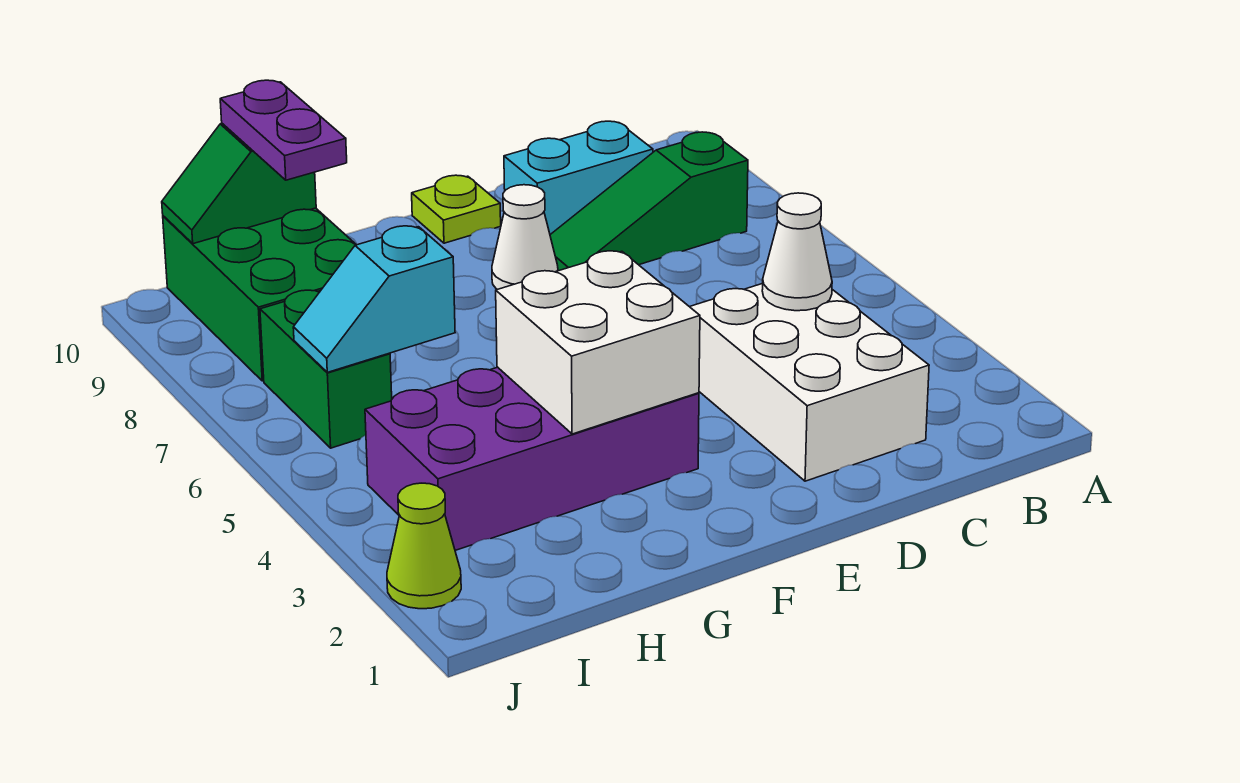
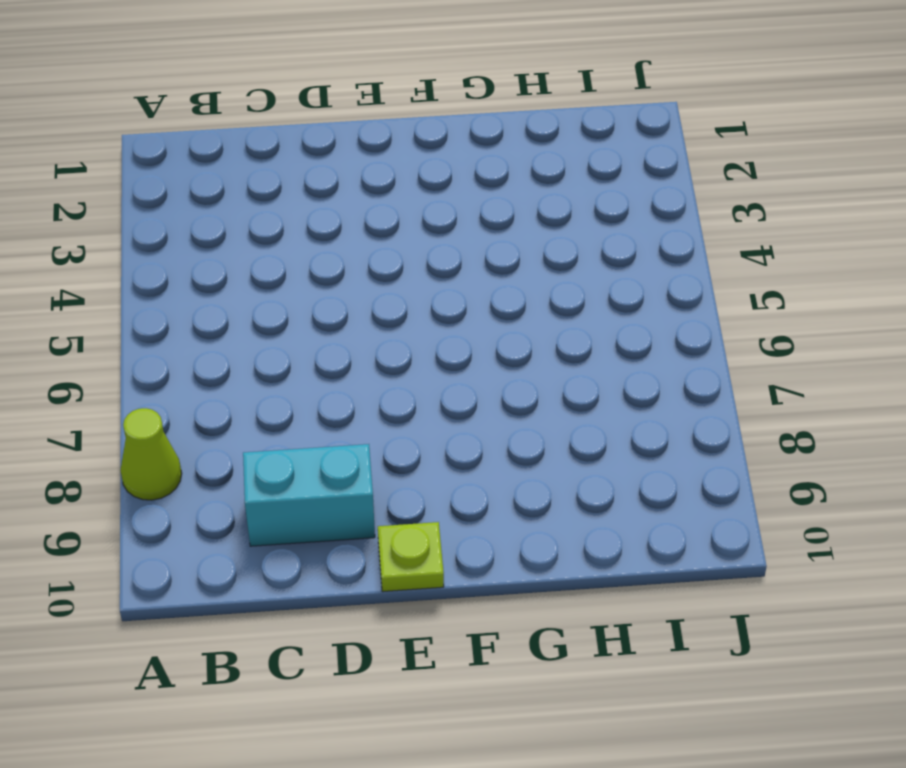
lime 1x1 cone [120,408,182,500] -> lime 1x1 cone moved to [387,483,461,609]
none -> green 1x3 slope [550,132,748,271]
none -> white 2x3 brick [690,283,929,481]
none -> white 1x1 cone [492,185,558,289]

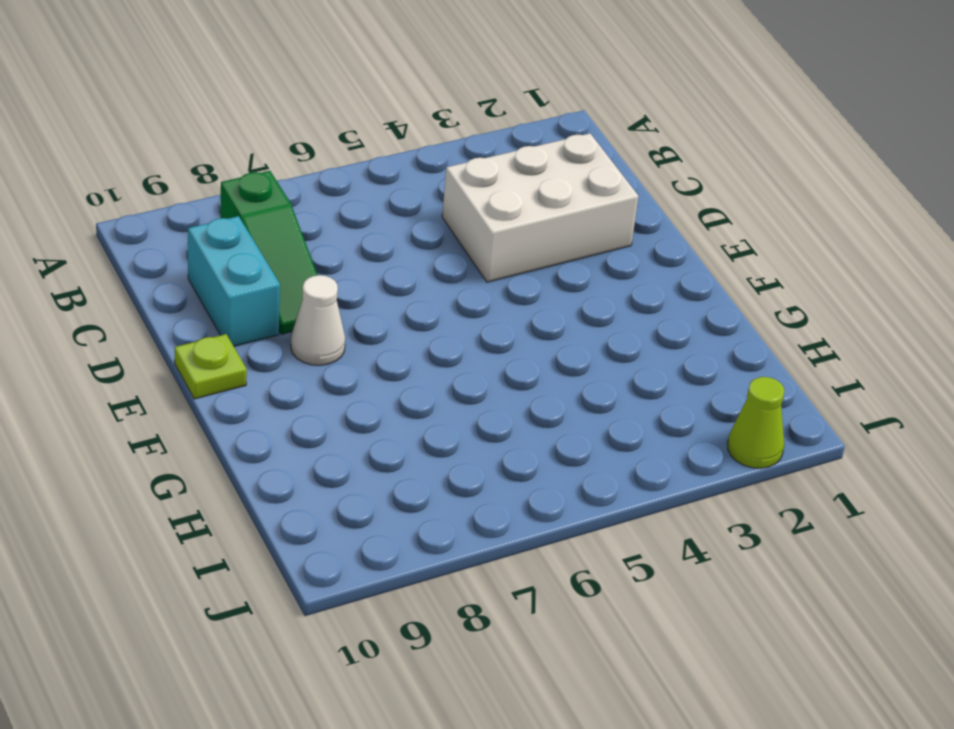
none -> purple 2x4 brick [365,367,699,551]
none -> green 2x3 brick [163,208,356,381]
none -> green 1x2 brick [260,290,392,448]

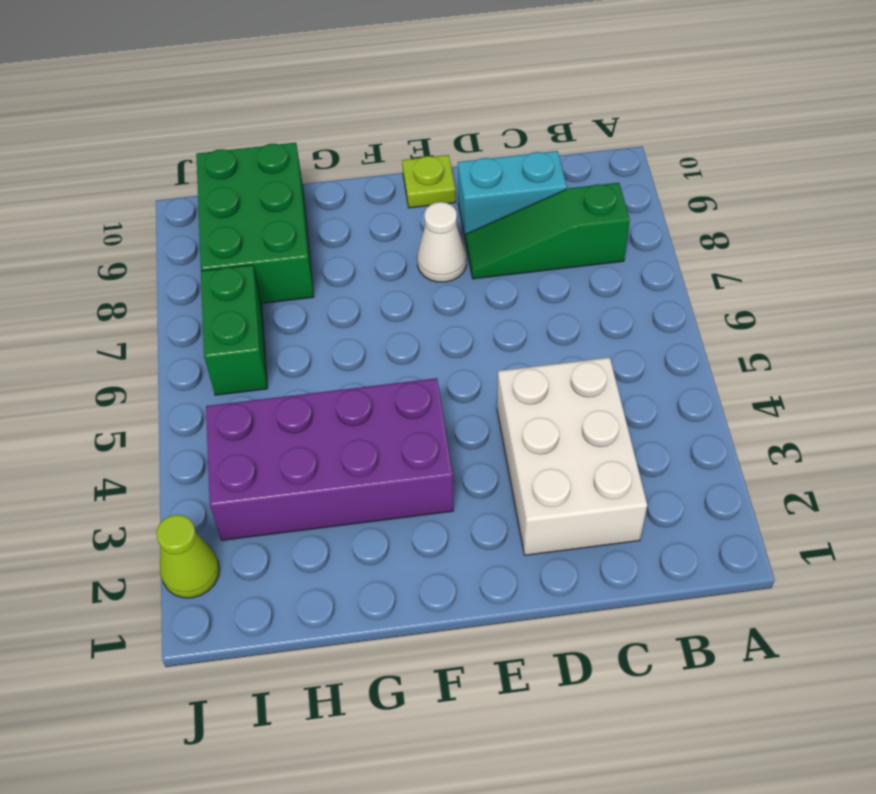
none -> white 1x1 cone [762,193,832,311]
none -> white 2x2 brick [496,251,700,434]
none -> cyan 1x2 slope [293,226,455,372]

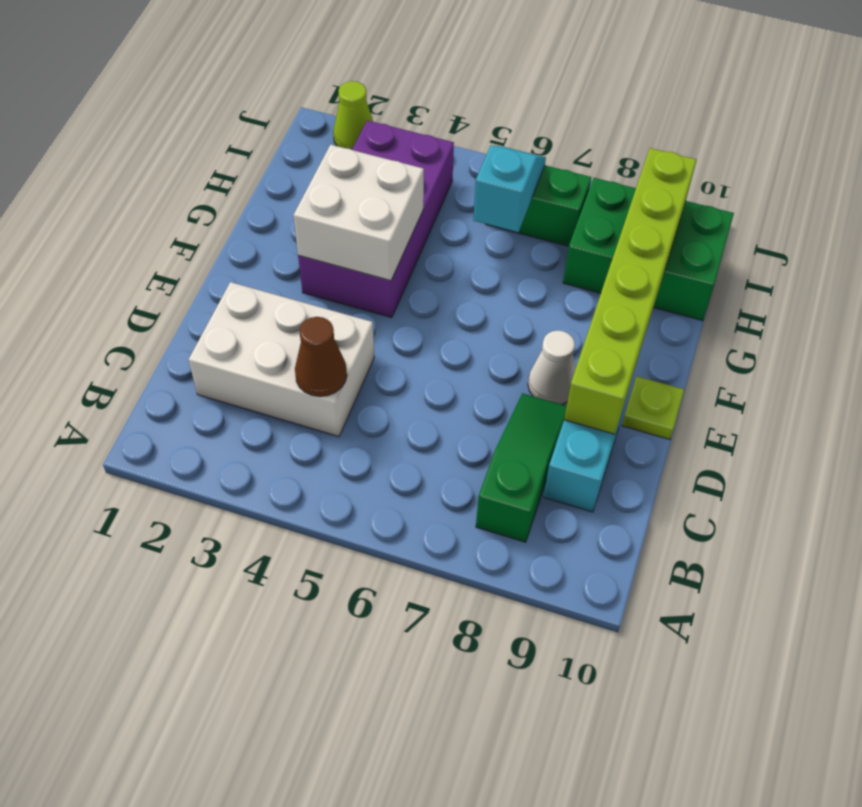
brown 1x1 cone [295,317,347,397] -> white 1x1 cone [762,193,832,311]
lime 1x6 brick [564,148,696,434] -> none
none -> green 1x2 slope [162,124,316,244]
none -> purple 1x2 plate [220,80,347,180]

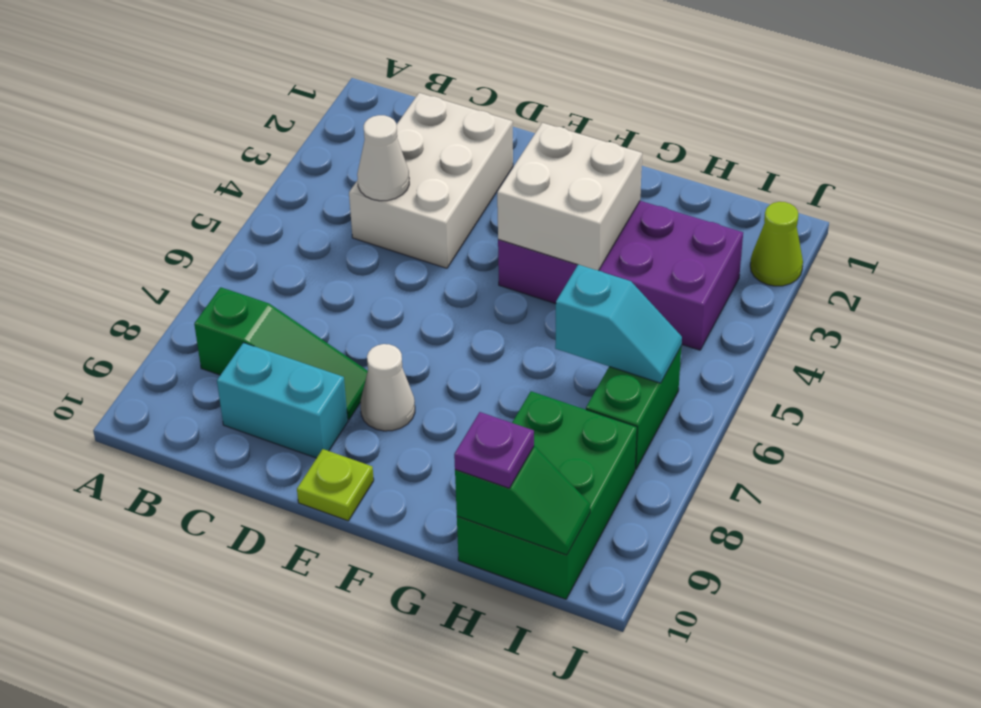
purple 1x1 plate [454,412,534,488] -> purple 1x2 plate [220,80,347,180]

